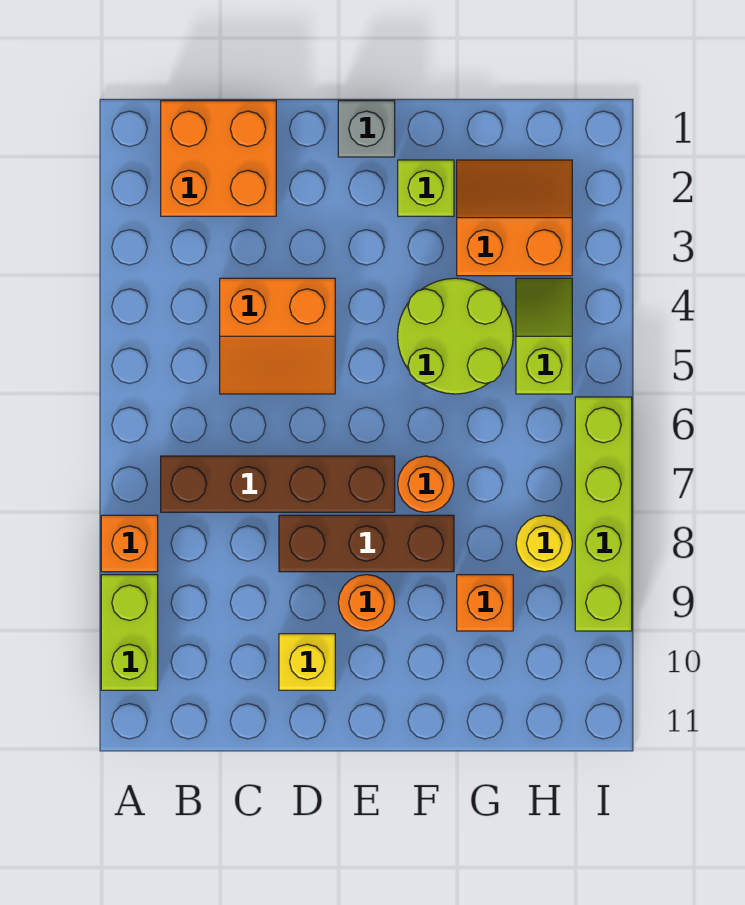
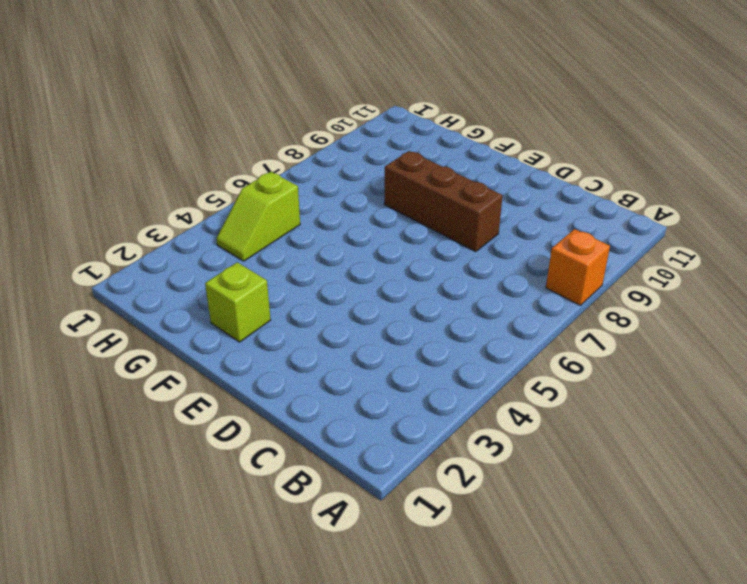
none -> lime 1x2 brick [101,575,158,690]
none -> orange 2x2 brick [161,101,276,216]
none -> brown 1x4 brick [161,456,395,512]

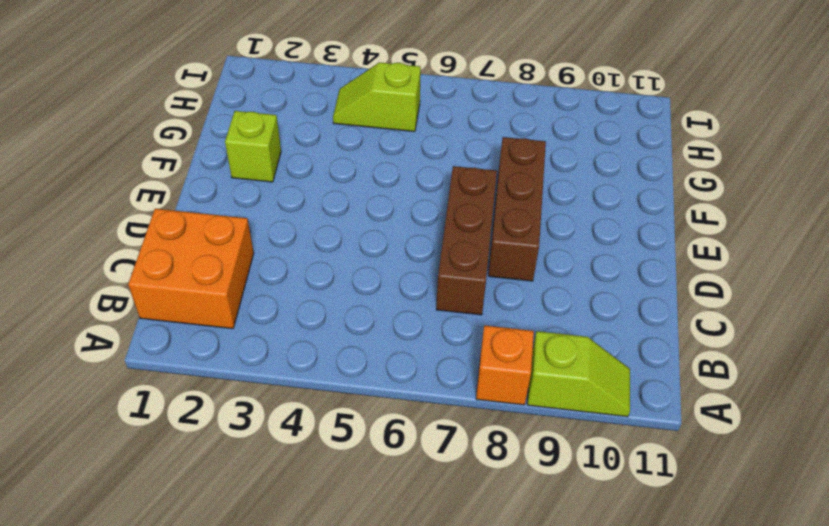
lime 1x2 slope [527,331,630,417] -> lime 1x2 brick [101,575,158,690]
brown 1x3 brick [436,166,497,315] -> brown 1x4 brick [161,456,395,512]
none -> orange 2x2 slope [220,278,335,394]
none -> yellow 1x1 brick [279,634,335,690]
none -> grey 1x1 brick [338,101,395,157]

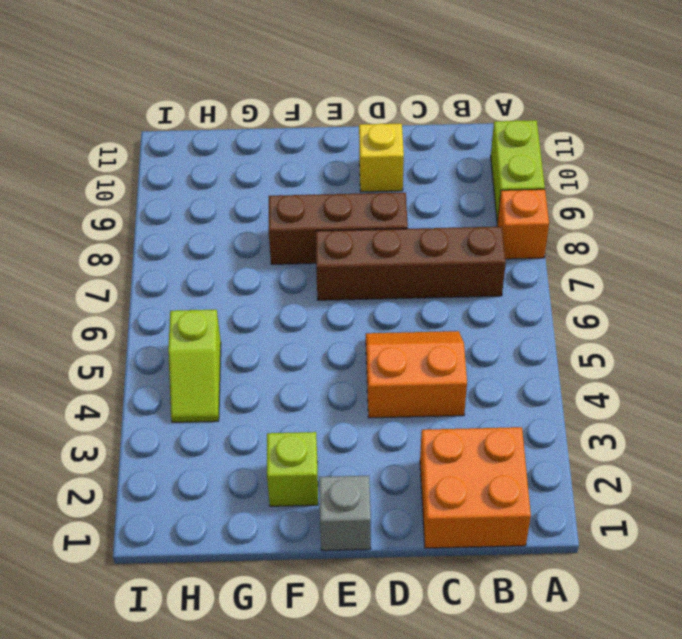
none -> orange 1x1 round brick [338,575,395,631]
none -> lime 2x2 round brick [398,278,513,394]
none -> orange 1x1 round brick [398,456,454,512]

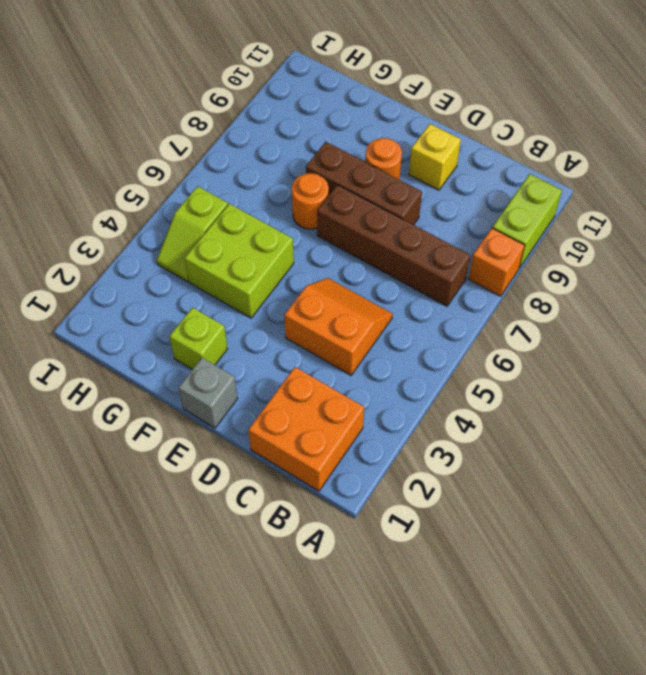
lime 2x2 brick [185,204,294,318] -> lime 2x2 round brick [398,278,513,394]
none -> orange 2x2 slope [457,160,572,276]
none -> orange 1x1 brick [457,575,513,631]
none -> yellow 1x1 round brick [516,515,572,572]

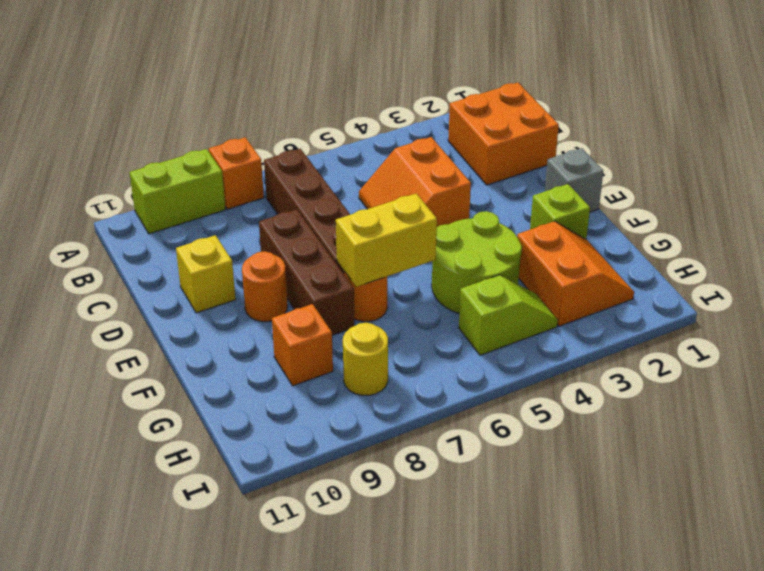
yellow 1x2 brick [336,194,437,287] -> none
none -> lime 1x4 brick [575,397,632,631]

